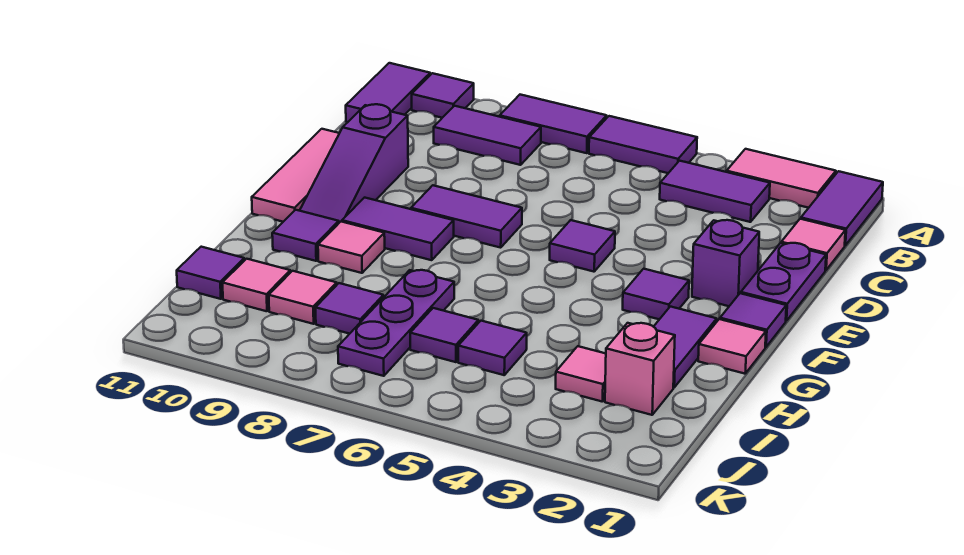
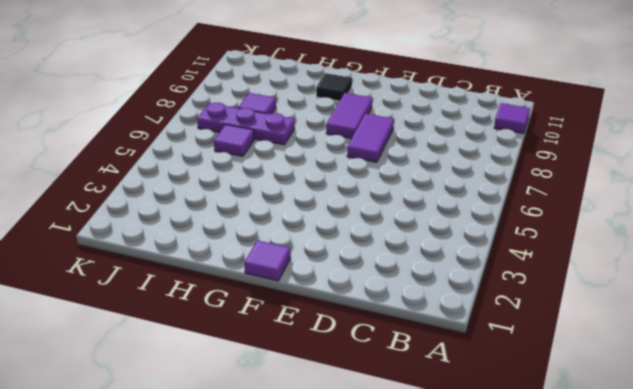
black 1x1 tile [316,73,352,101] -> purple 1x1 tile [272,210,339,261]
none -> purple 1x2 tile [801,171,883,245]
none -> pink 1x2 tile [727,149,836,208]
none -> purple 1x2 tile [589,116,697,173]
none -> purple 1x2 tile [500,95,607,153]

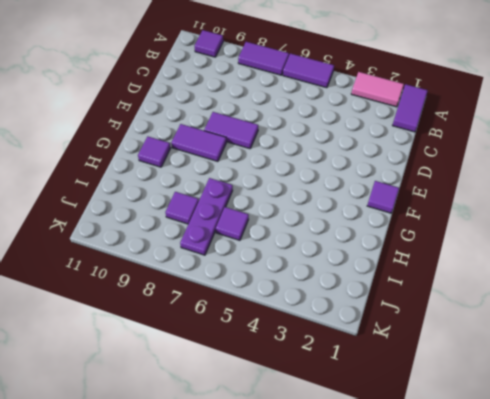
none -> purple 1x2 tile [346,63,430,122]
none -> purple 1x2 tile [660,161,770,222]
none -> purple 1x2 tile [434,106,541,165]
none -> pink 1x1 tile [781,219,845,270]

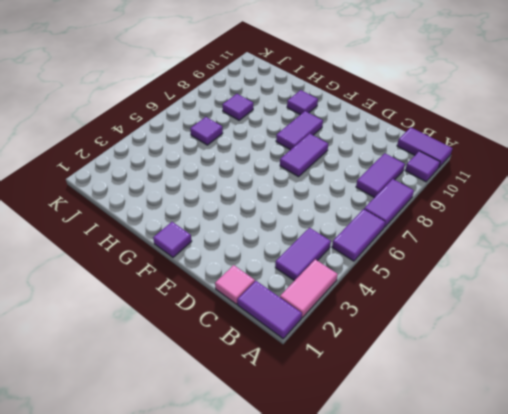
none -> purple 1x2 plate [741,243,826,321]
none -> purple 1x3 slope [300,104,408,223]
none -> pink 1x3 tile [252,129,339,222]
none -> purple 1x1 brick [692,220,759,306]

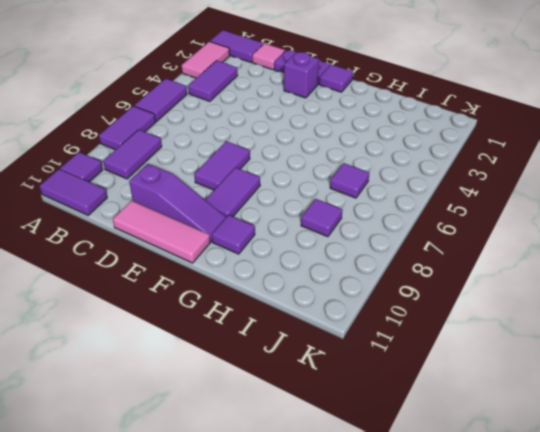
none -> purple 1x1 tile [550,220,615,272]
none -> purple 1x1 tile [623,269,689,319]
none -> pink 1x1 tile [698,319,766,374]
none -> purple 1x2 tile [654,307,717,387]

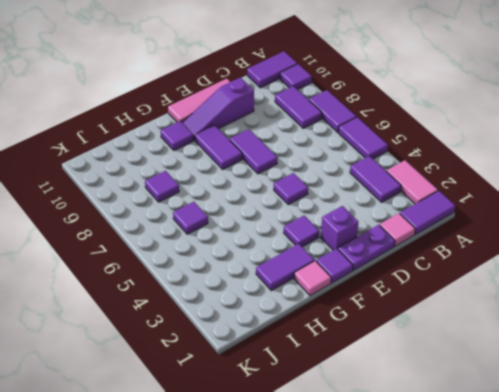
none -> pink 1x1 tile [318,222,385,273]
none -> purple 1x3 plate [338,270,454,376]
none -> pink 1x1 brick [605,323,675,415]
none -> pink 1x1 tile [556,346,606,402]

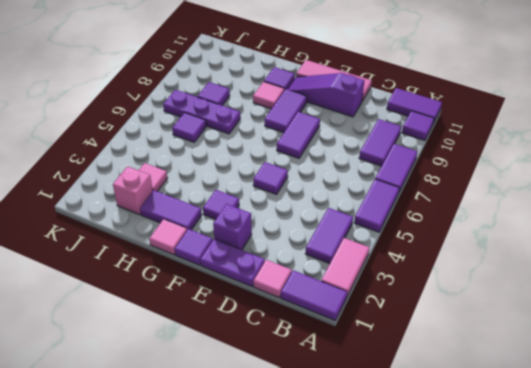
none -> purple 1x1 tile [458,321,527,375]
none -> pink 1x1 tile [269,271,337,324]
none -> pink 1x1 tile [222,259,290,311]
none -> purple 1x1 tile [177,247,244,299]

